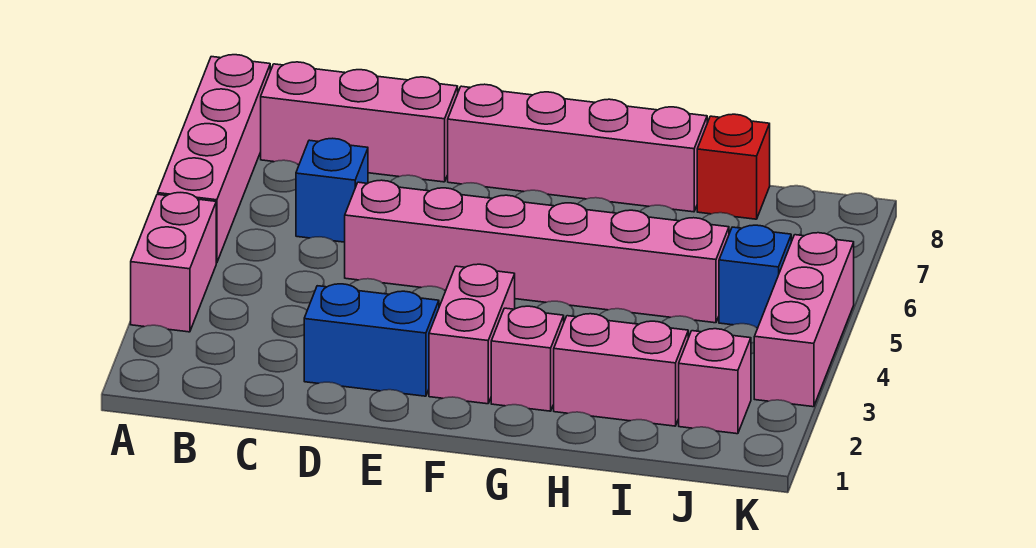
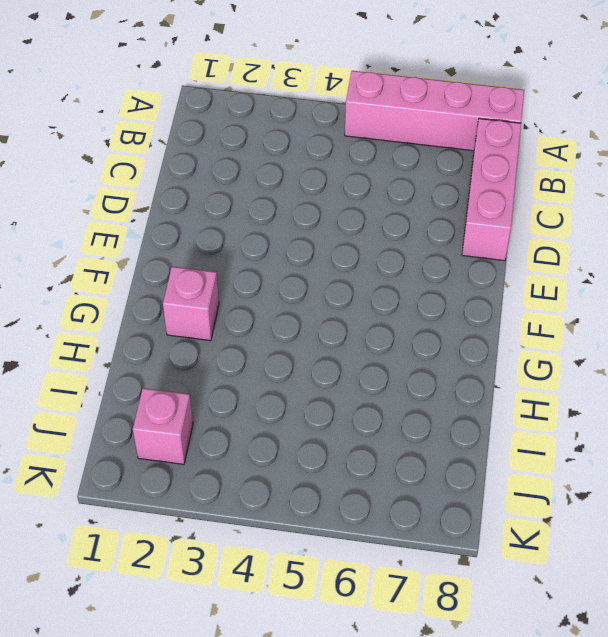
none -> pink 1x2 brick [131,193,216,332]
none -> blue 1x1 brick [296,138,368,242]
none -> blue 1x2 brick [304,284,439,396]

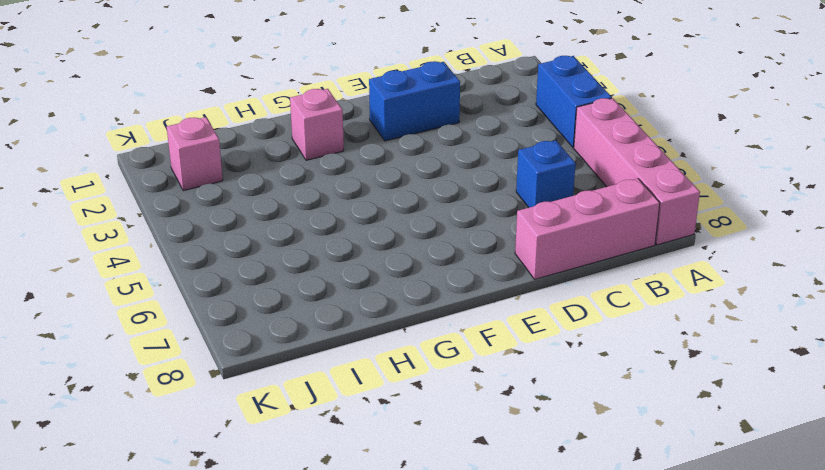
blue 1x2 brick [536,56,612,147] -> pink 1x2 brick [131,193,216,332]
none -> pink 1x6 brick [345,180,729,323]
none -> pink 1x4 brick [448,84,707,212]
none -> pink 1x2 brick [429,264,515,404]

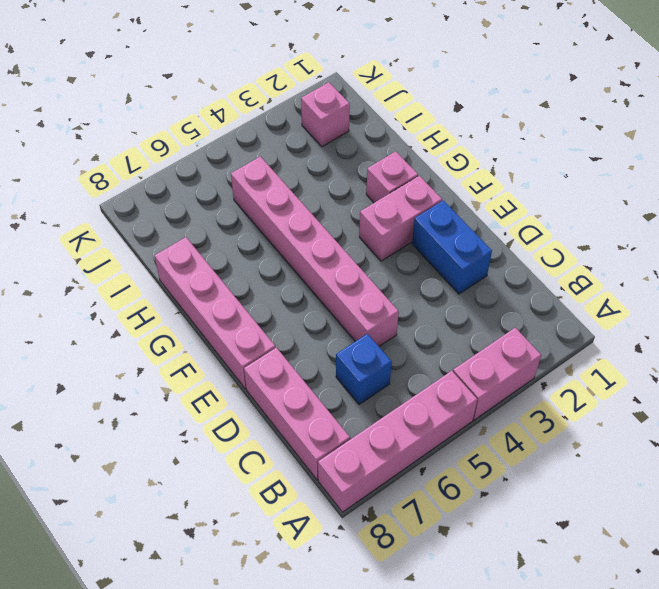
none -> pink 1x2 brick [554,314,688,426]
none -> red 1x1 brick [697,114,770,219]
none -> blue 1x1 brick [719,225,791,328]

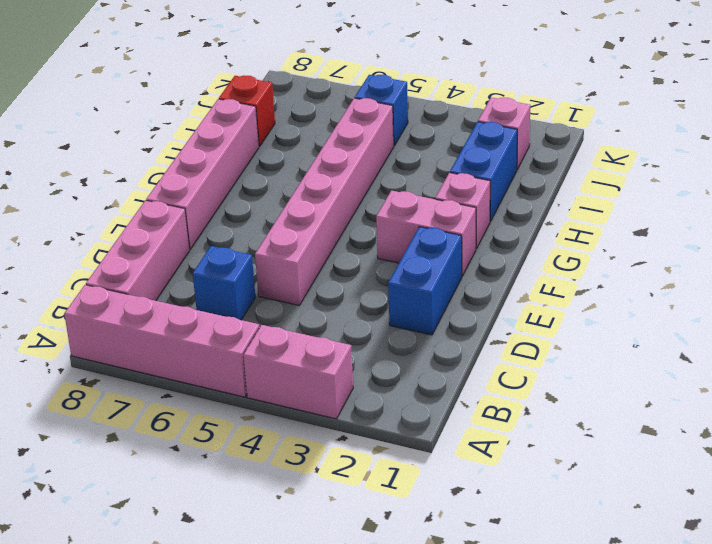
blue 1x2 brick [450,122,517,222] -> pink 1x2 brick [554,314,688,426]
none -> pink 1x3 brick [754,233,854,407]

